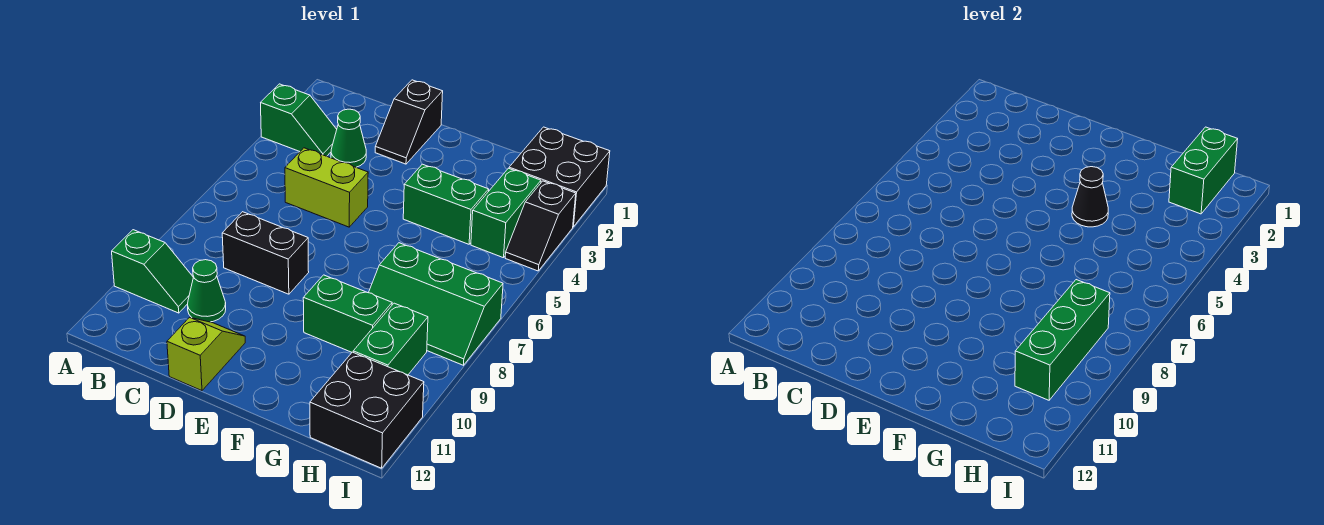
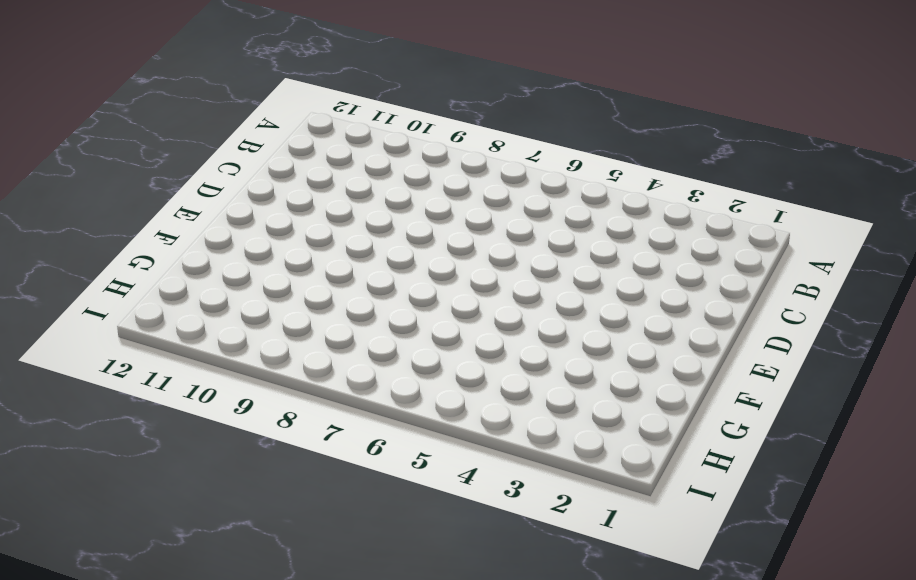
none -> green 1x2 slope [261,84,337,156]
none -> green 1x2 slope [112,230,193,313]
none -> green 1x1 cone [331,109,366,167]

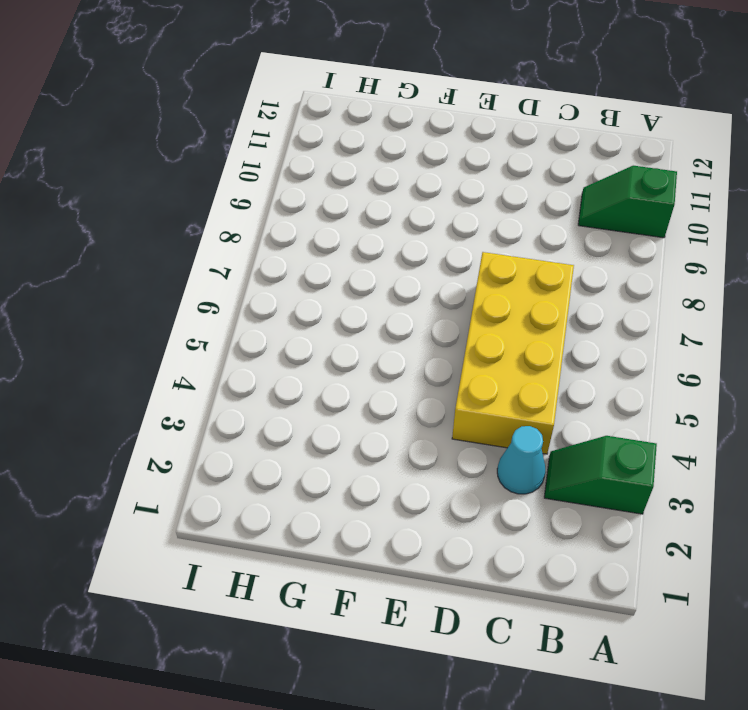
cyan 1x1 cone [497,426,545,494] -> green 1x1 cone [331,109,366,167]
yellow 2x4 brick [452,252,574,454] -> lime 1x2 brick [285,148,368,227]
none -> black 1x2 brick [222,212,309,294]
none -> green 1x1 cone [187,260,226,322]
none -> black 1x2 slope [375,80,443,164]

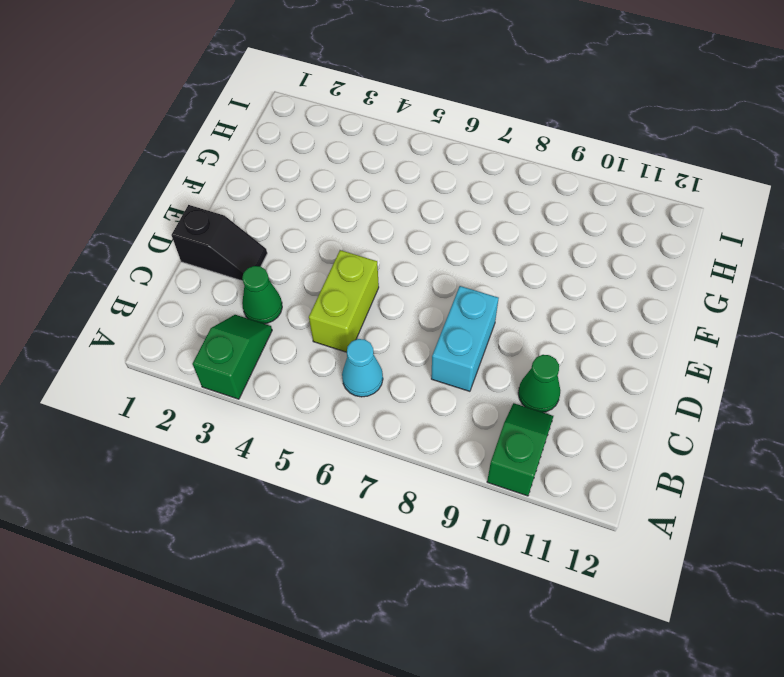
cyan 1x1 cone [342,339,383,397] -> none
cyan 1x2 brick [431,286,499,391] -> black 1x2 brick [222,212,309,294]
none -> lime 1x2 slope [167,317,245,391]
none -> green 1x2 brick [403,164,489,244]
none -> green 1x2 brick [303,275,392,352]

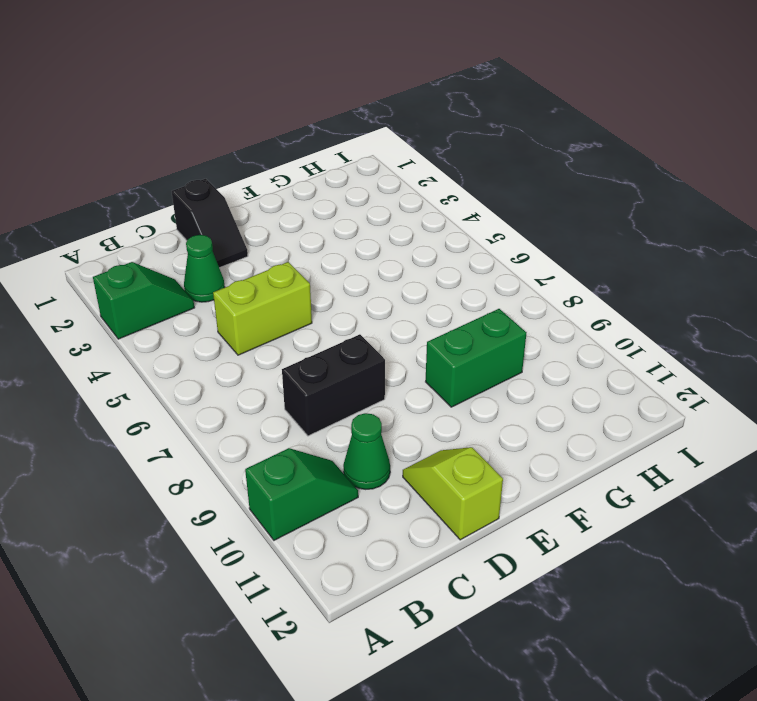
none -> green 1x2 brick [403,164,489,244]
none -> green 2x3 slope [369,243,503,365]
none -> black 2x2 brick [509,127,610,227]

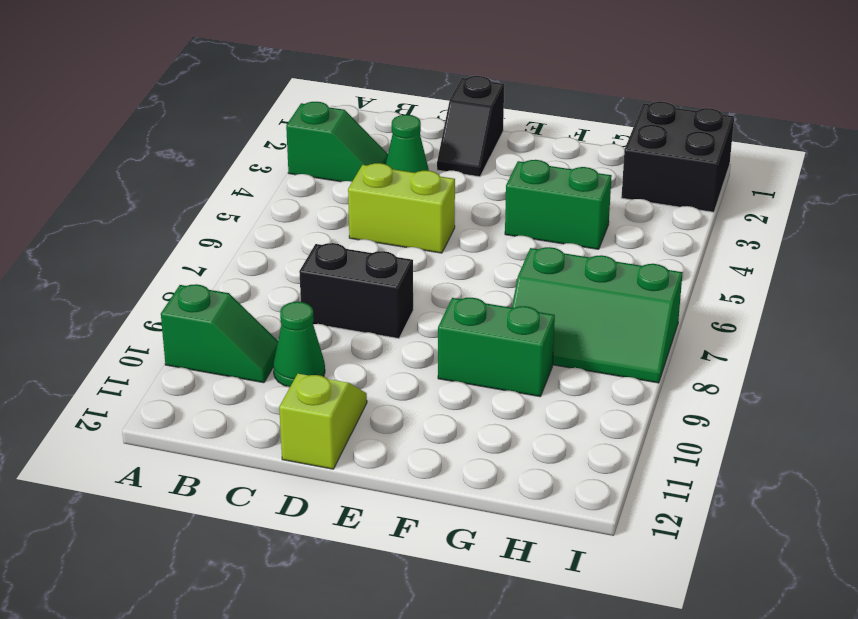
none -> green 1x2 brick [471,168,541,258]
none -> green 1x2 brick [353,303,428,375]
none -> black 2x2 brick [310,352,424,468]

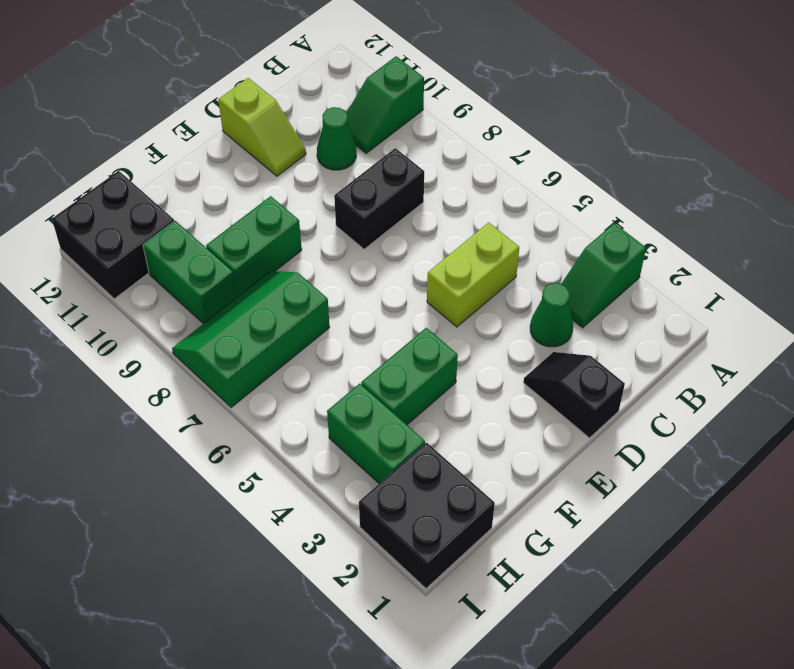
none -> black 1x2 slope [505,181,576,271]
none -> black 1x1 cone [1072,167,1108,227]
none -> green 1x2 brick [1169,127,1238,214]

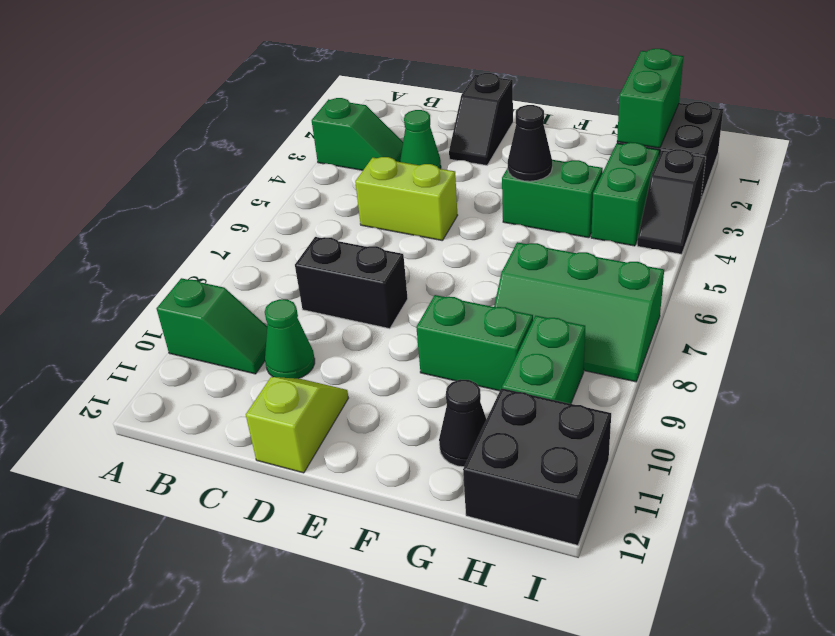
black 1x1 cone [439,379,486,467] -> none
none -> green 1x3 brick [1015,280,1110,400]

